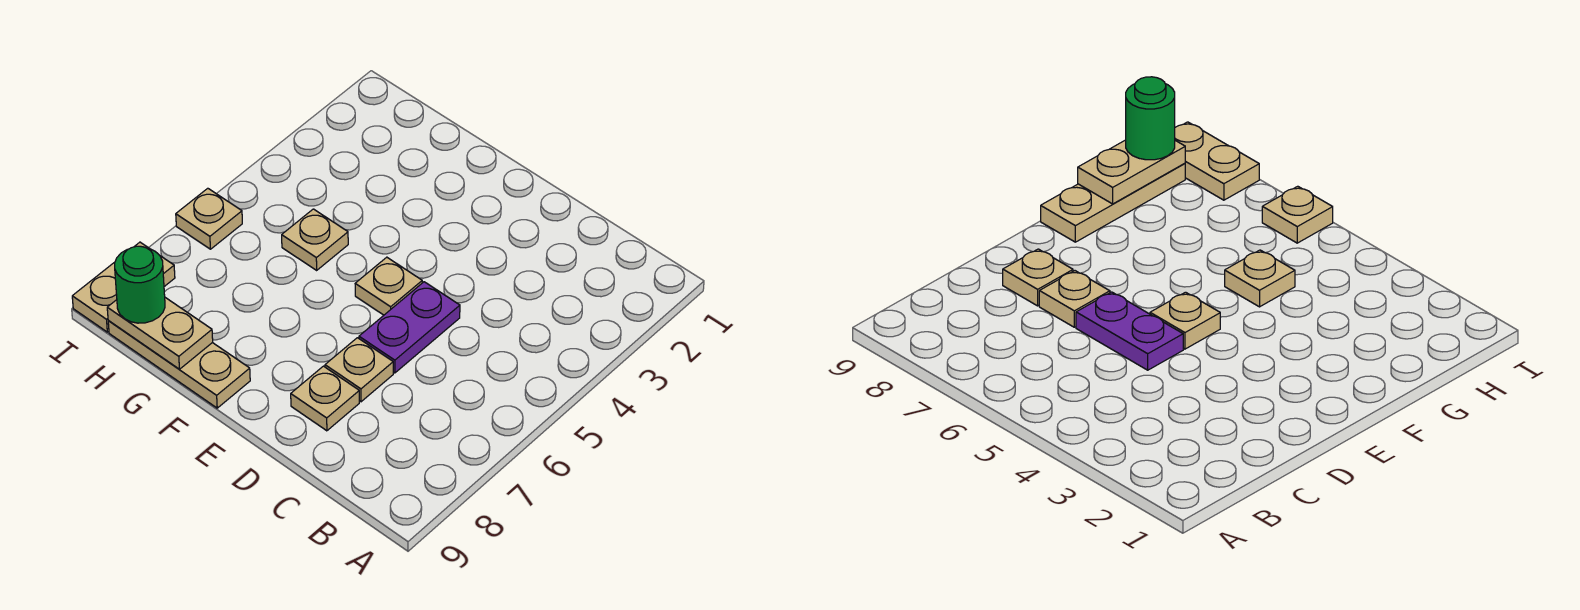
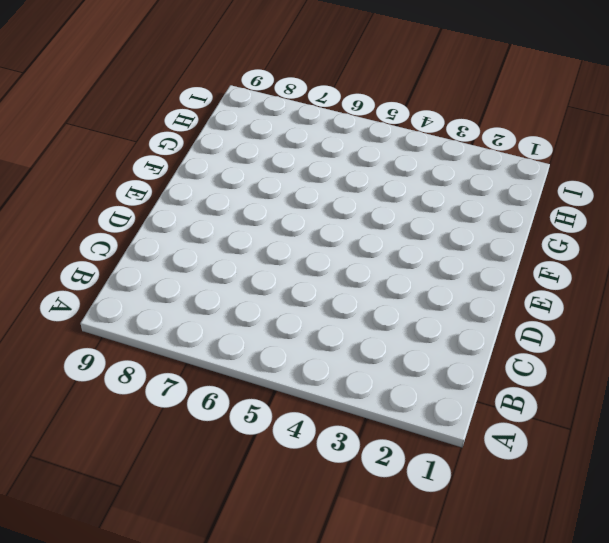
none -> purple 1x2 plate [359,282,460,373]
none -> tan 1x1 plate [325,338,393,402]

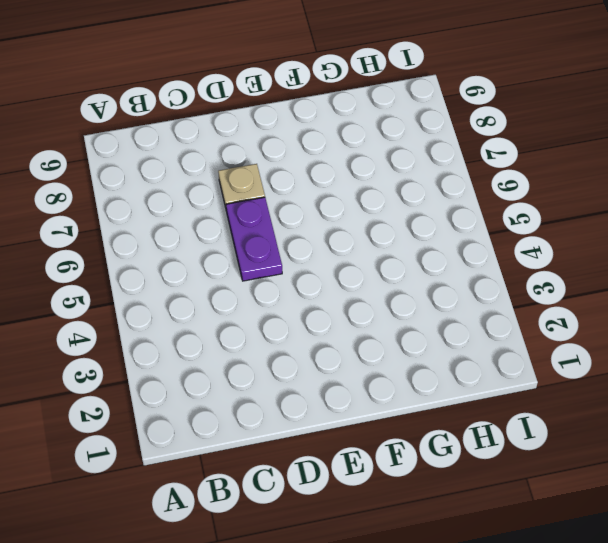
none -> tan 1x1 plate [291,366,359,431]
none -> tan 1x1 plate [355,257,422,315]

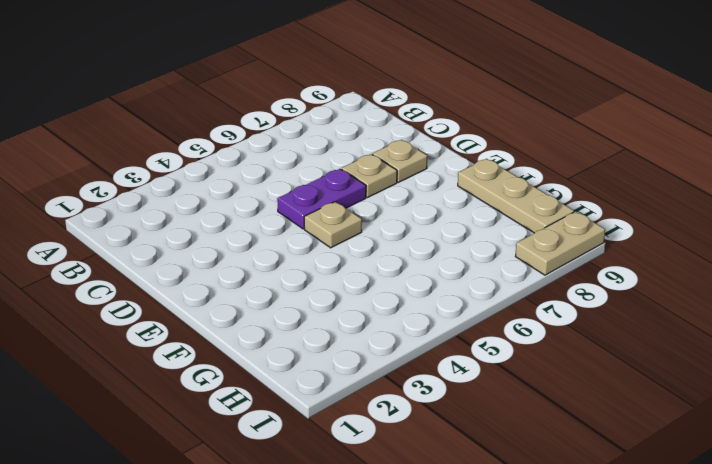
none -> tan 1x1 plate [282,209,348,270]
none -> tan 1x1 plate [176,188,242,249]

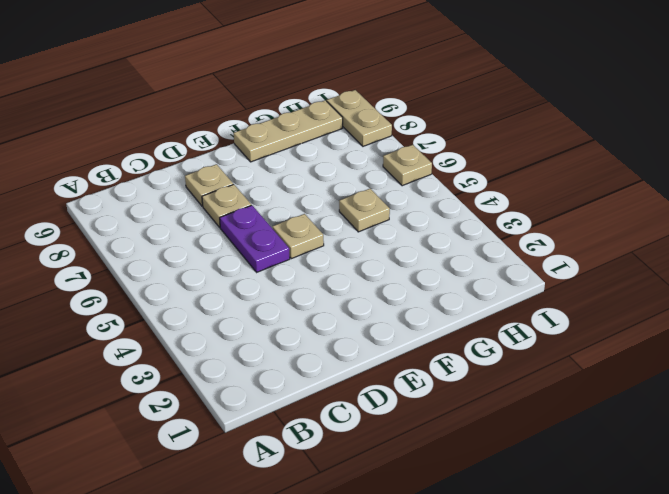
none -> tan 1x2 plate [107,298,213,369]
none -> green 1x1 round brick [115,246,165,323]

